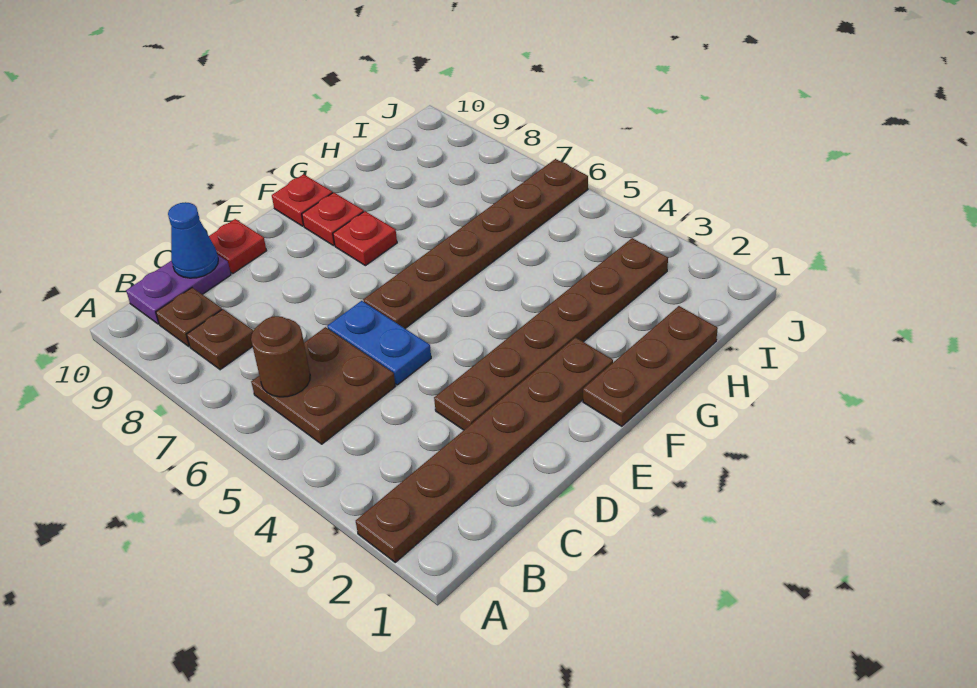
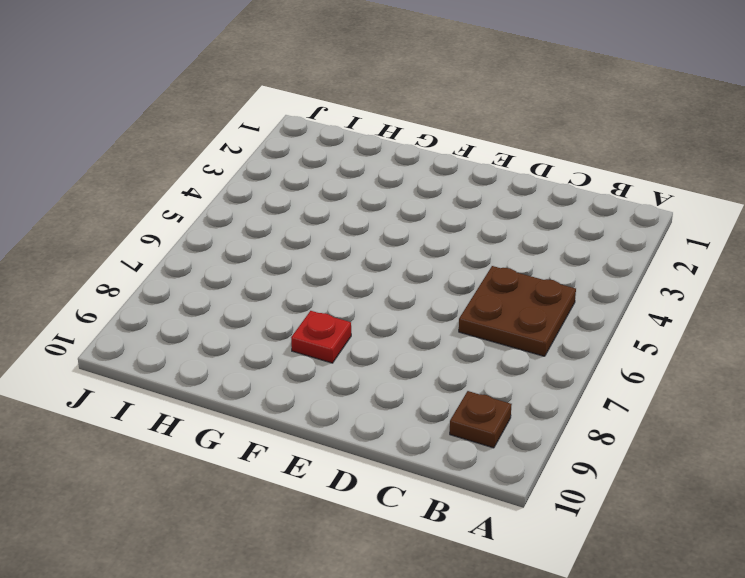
none -> brown 1x6 plate [356,337,613,562]
none -> brown 1x1 plate [187,309,253,370]
none -> purple 1x2 plate [126,254,231,324]

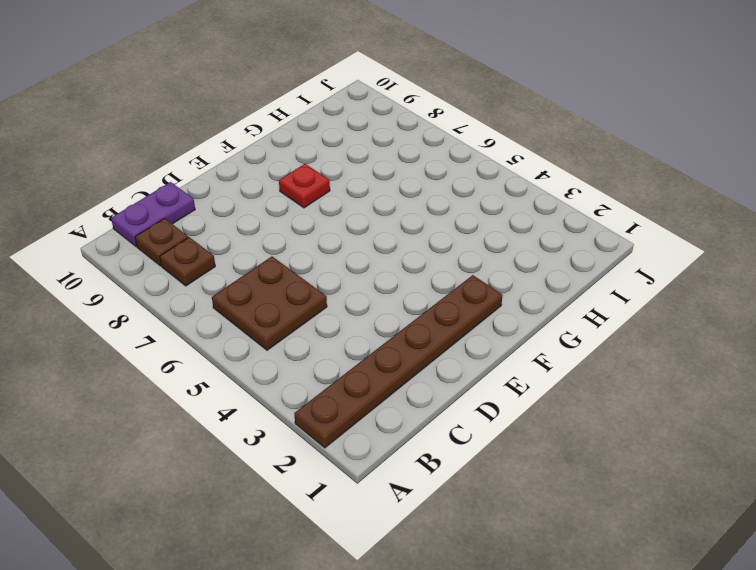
none -> brown 1x6 plate [434,238,668,430]
none -> blue 1x2 plate [327,301,431,385]
none -> red 1x1 plate [209,219,267,273]

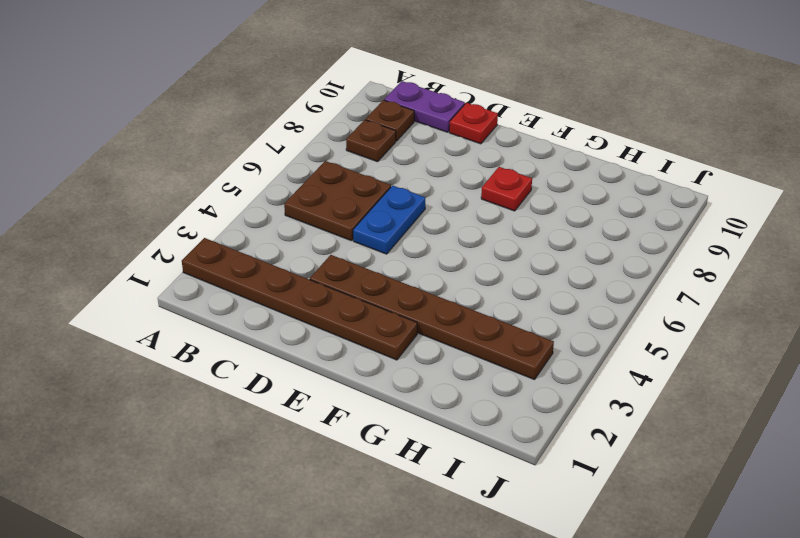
none -> brown 1x6 plate [363,159,588,328]
none -> brown 1x3 plate [583,306,718,426]
none -> red 1x1 plate [302,192,364,246]

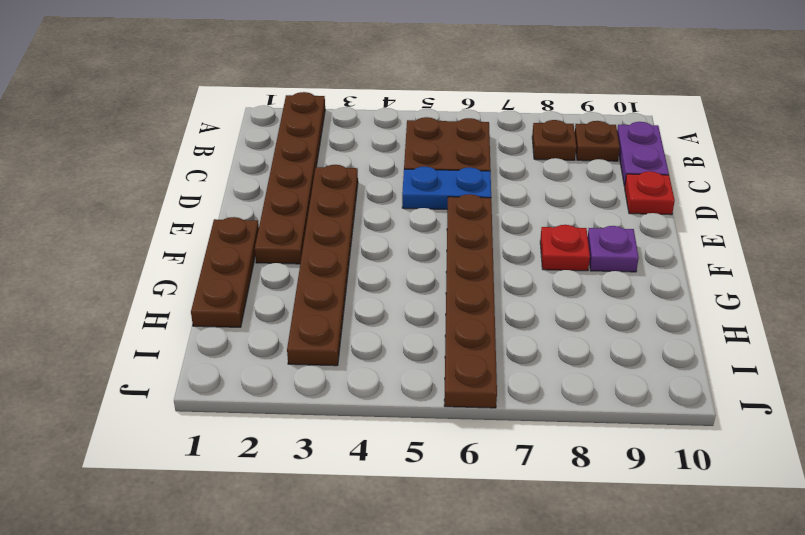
purple 1x1 plate [588,226,639,272] -> red 1x1 plate [302,192,364,246]
none -> red 1x1 plate [272,174,332,226]
none -> brown 1x1 round brick [251,316,310,397]
none -> blue 1x1 cone [168,202,218,278]

